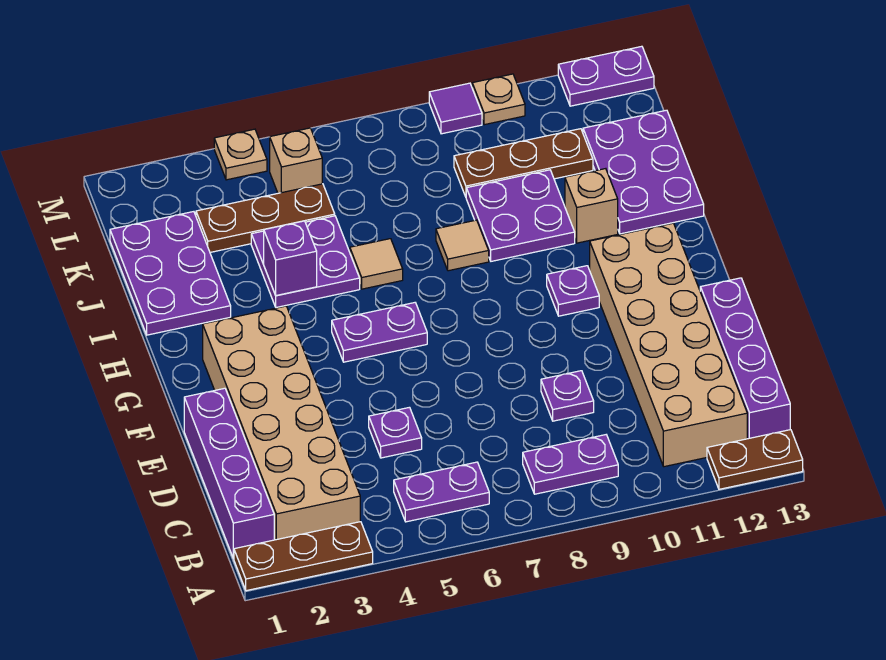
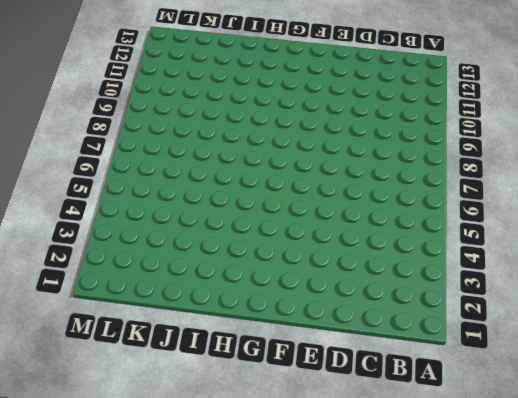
none -> brown 1x3 plate [234,522,373,591]
none -> brown 1x2 plate [707,430,803,489]
none -> purple 1x4 brick [184,388,274,559]

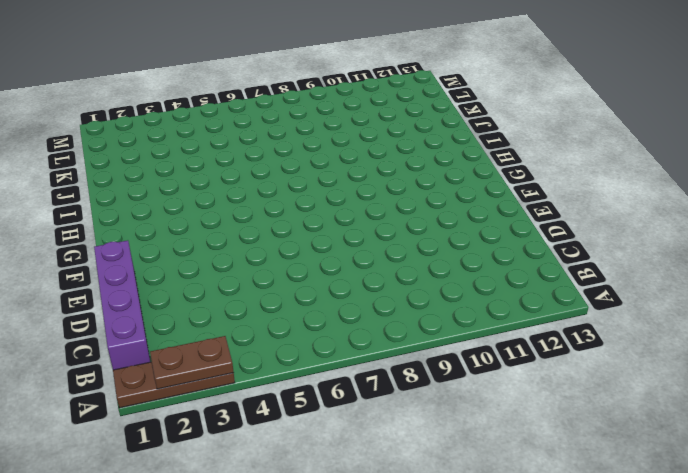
brown 1x2 plate [150,336,234,389] -> brown 1x2 plate moved to [707,430,803,489]
none -> tan 2x6 brick [203,306,360,540]
none -> purple 1x2 plate [394,462,489,522]
none -> purple 1x2 plate [523,435,618,494]

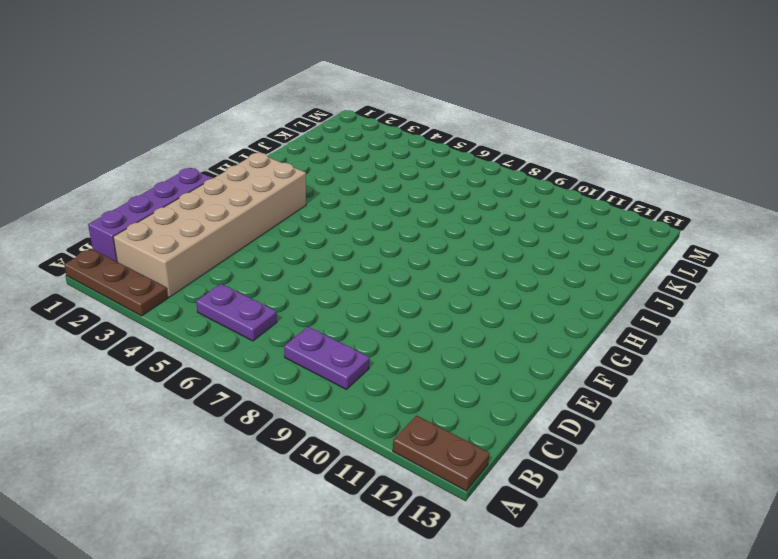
none -> tan 2x6 brick [590,223,747,467]
none -> purple 1x4 brick [700,278,790,439]
none -> purple 1x1 plate [369,407,422,458]

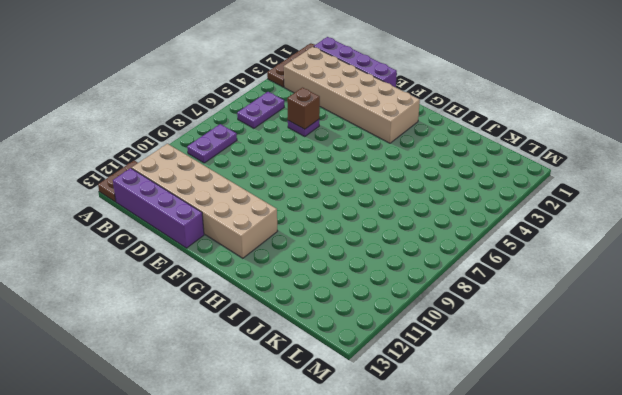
brown 1x1 brick [287,88,320,129] -> none
none -> purple 1x1 plate [541,371,594,421]
none -> purple 1x2 plate [332,303,427,362]
none -> purple 1x1 plate [547,266,599,316]

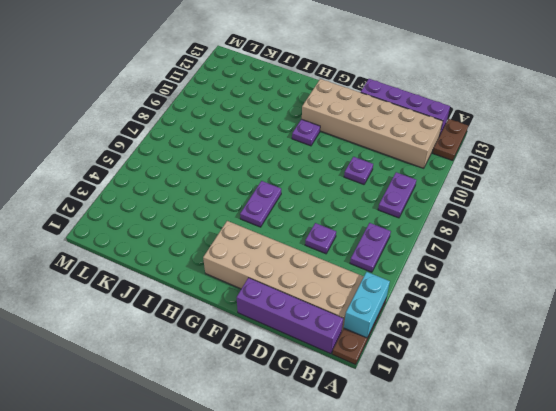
cyan 1x2 brick [344,272,390,338] -> none
none -> purple 2x3 plate [110,212,231,335]
none -> purple 2x2 plate [251,216,360,307]
none -> tan 1x1 tile [350,239,403,289]

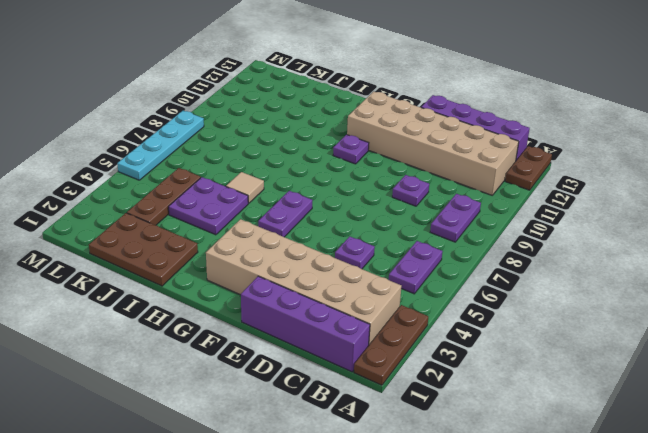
brown 2x3 plate [89,213,198,286] -> purple 2x3 plate [110,212,231,335]
cyan 1x4 plate [117,111,204,180] -> none
none -> tan 1x1 tile [436,220,489,271]
none -> purple 2x2 plate [466,170,575,261]
none -> tan 1x1 brick [565,169,618,243]

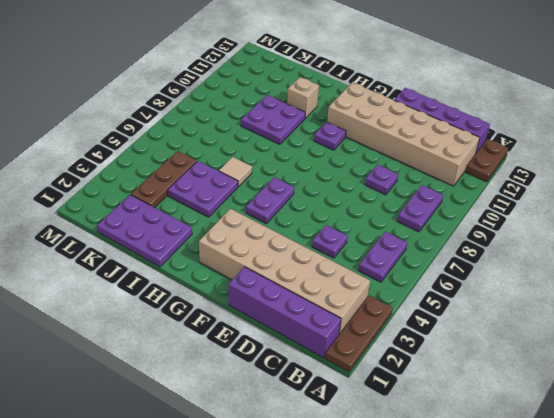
none -> tan 1x1 tile [436,220,489,271]
none -> purple 2x3 plate [583,110,704,234]
none -> brown 1x3 plate [454,129,593,197]

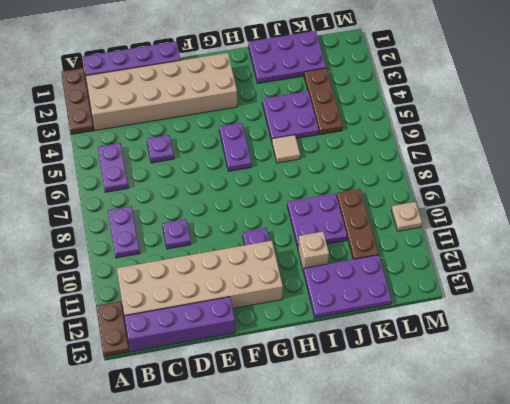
none -> tan 1x1 tile [436,220,489,271]
none -> tan 1x1 brick [270,128,322,193]
none -> tan 1x1 plate [214,129,267,180]

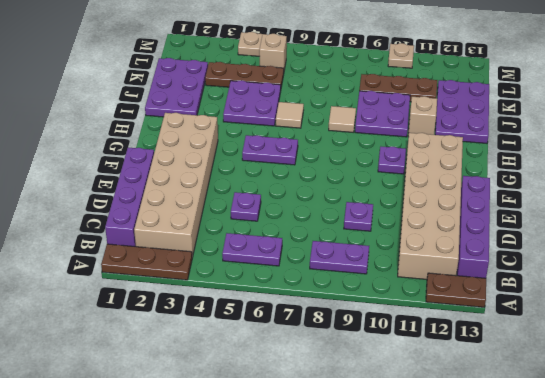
none -> purple 1x1 tile [429,83,482,134]
none -> purple 1x2 plate [558,46,654,106]
none -> purple 1x1 brick [264,221,317,295]

